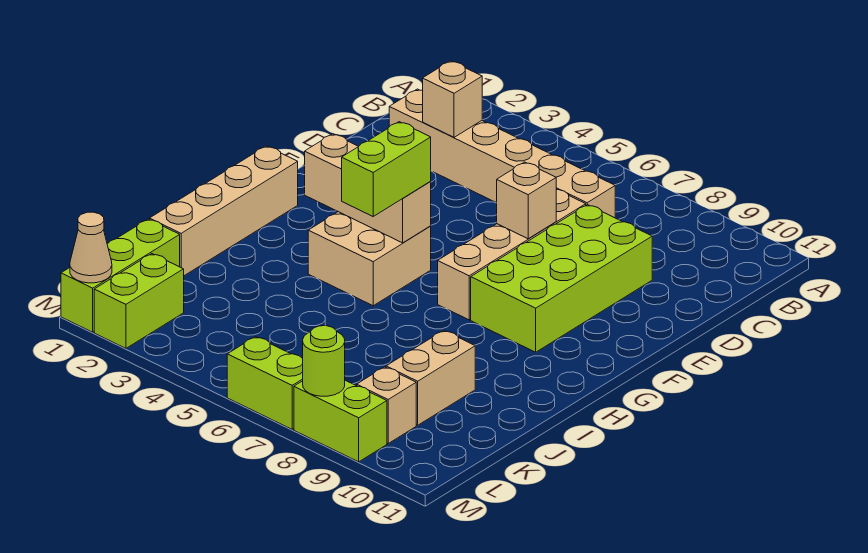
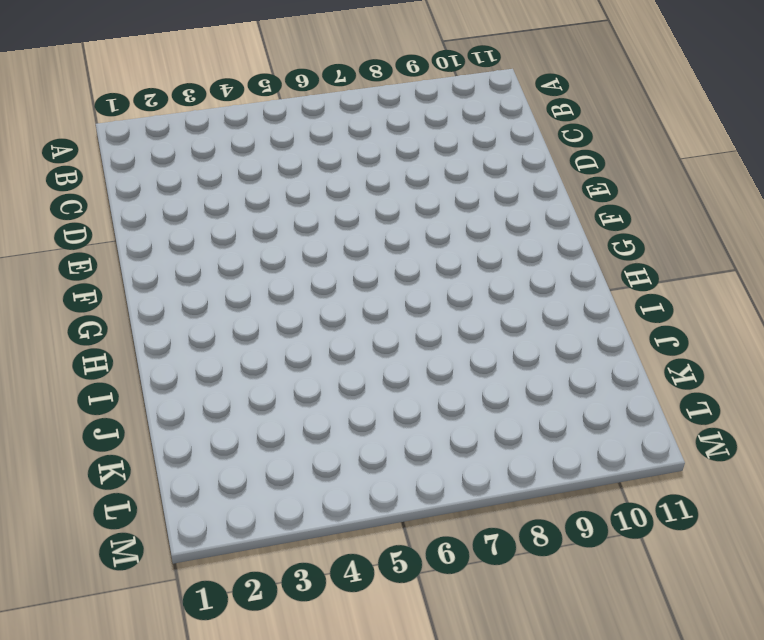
none -> tan 1x6 brick [389,89,615,218]
none -> tan 1x4 brick [438,190,586,320]
none -> lime 2x4 brick [471,205,652,352]

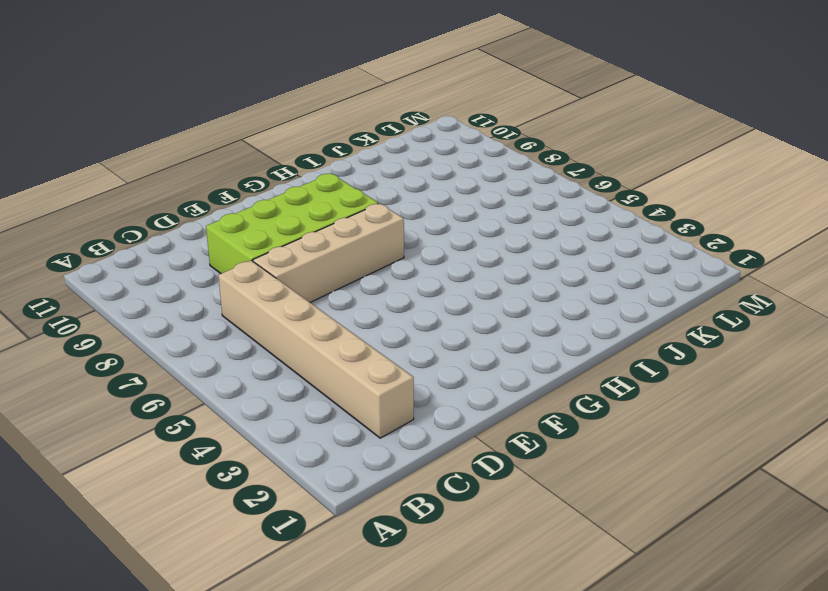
none -> tan 1x4 brick [150,146,298,276]
none -> tan 2x2 brick [308,212,431,306]
none -> tan 1x2 brick [386,330,475,425]

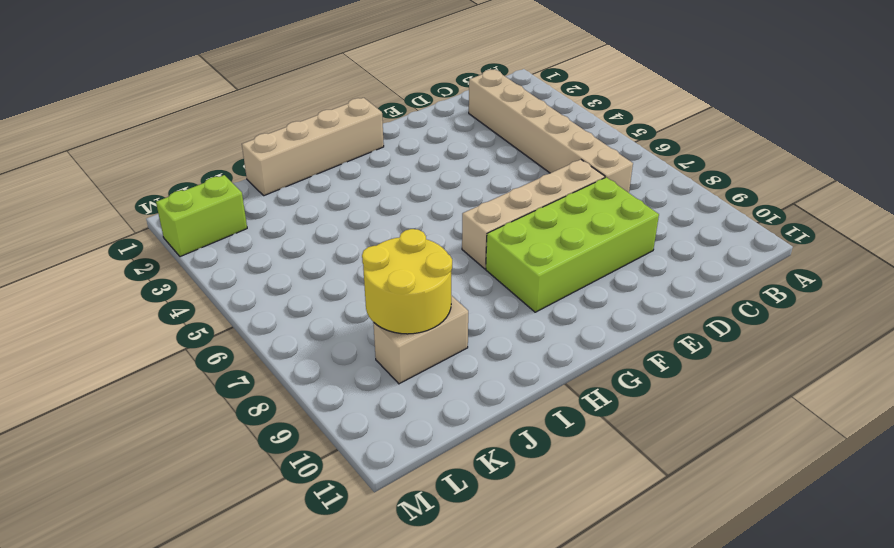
yellow 2x2 round brick [362,229,452,334] -> none
none -> tan 2x2 brick [308,212,431,306]
none -> lime 1x3 brick [61,219,180,332]
none -> tan 1x1 brick [357,367,416,443]

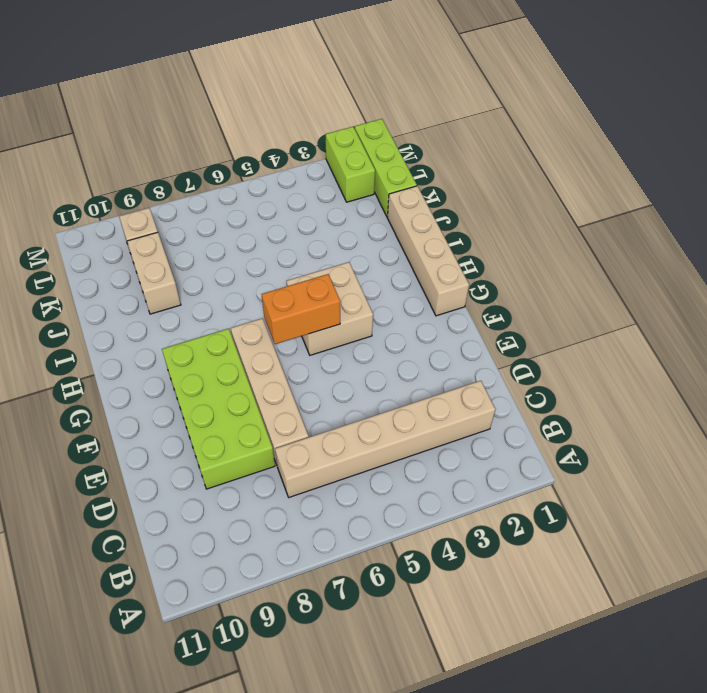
orange 1x2 brick [262,274,340,344] -> tan 1x3 brick [305,134,431,243]
none -> lime 1x2 brick [227,337,303,429]
none -> lime 1x2 brick [294,380,387,462]
none -> tan 1x1 brick [423,61,482,137]

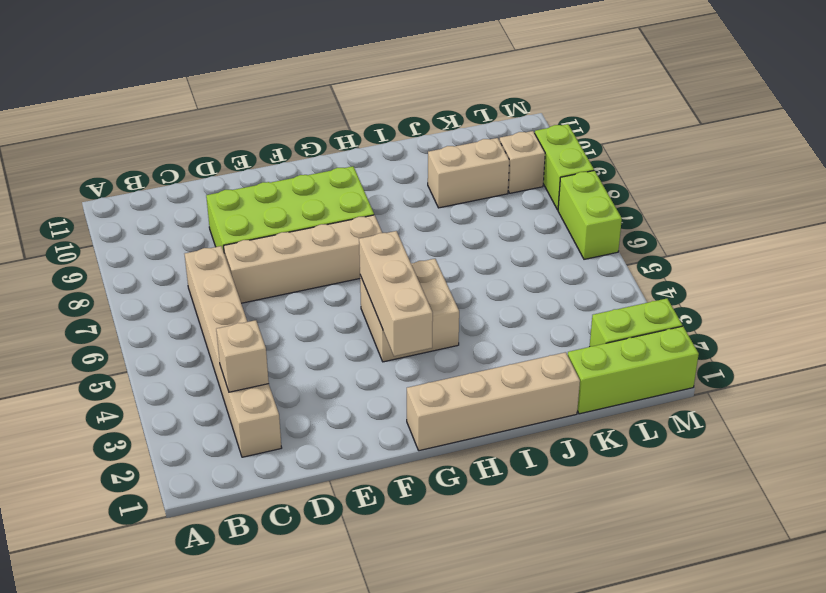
none -> tan 1x1 brick [497,162,556,239]
none -> tan 1x1 cone [70,212,112,283]
none -> lime 1x1 round brick [303,326,345,396]

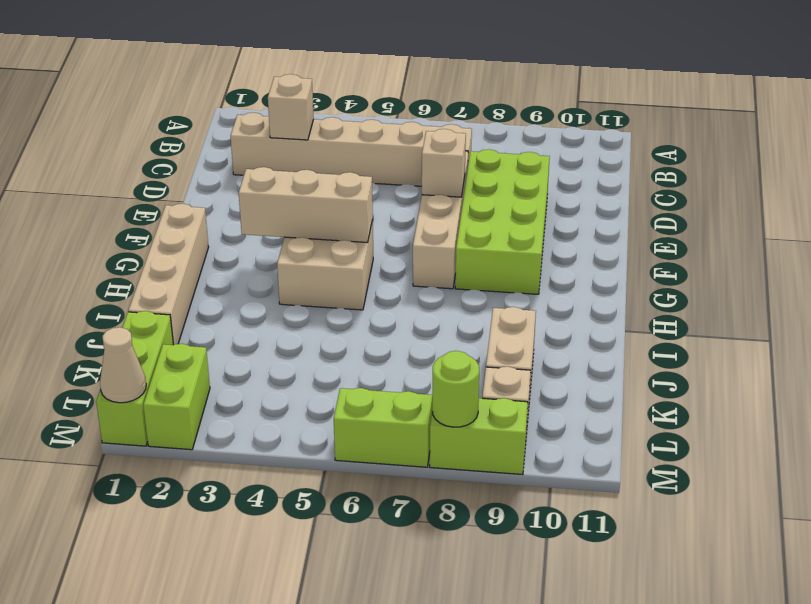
none -> lime 1x2 brick [342,122,431,216]

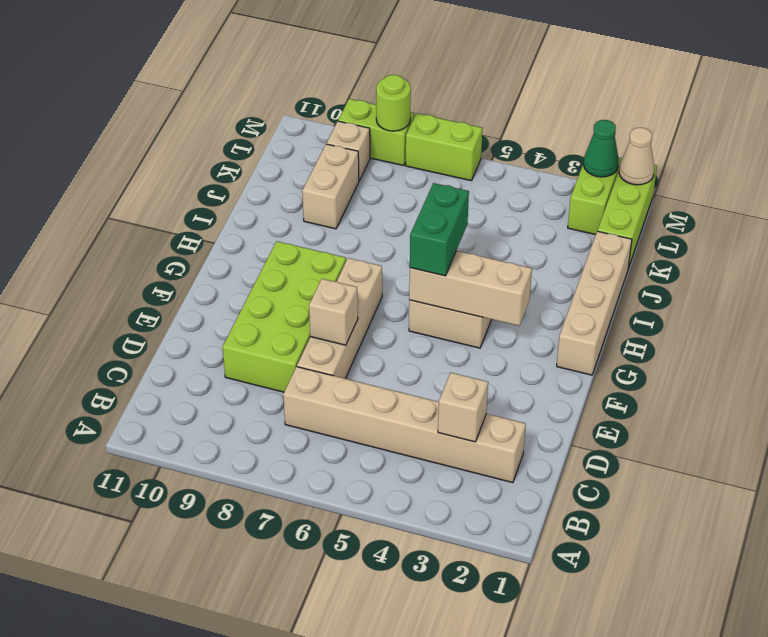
green 1x2 brick [410,183,469,276] -> lime 1x2 brick [342,122,431,216]
green 1x1 cone [584,120,619,177] -> none

